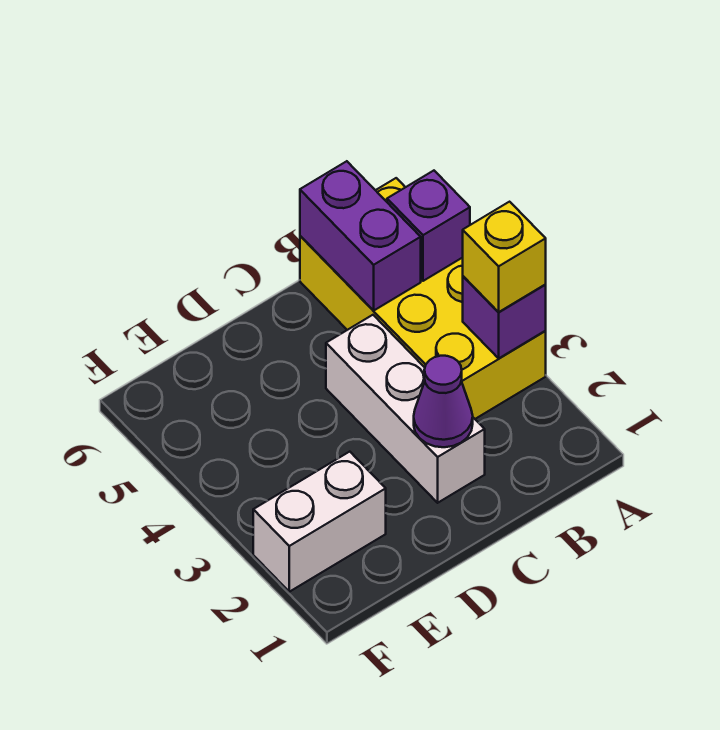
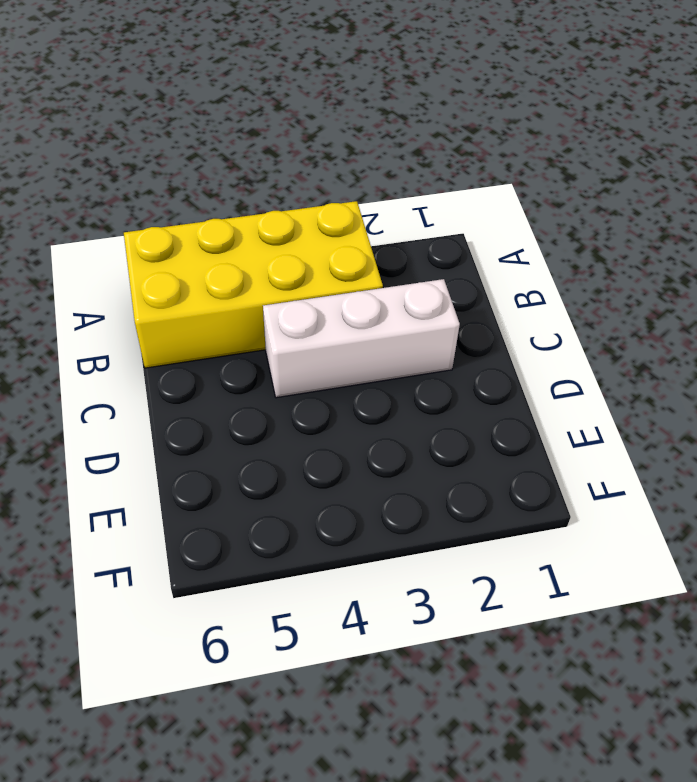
none -> white 1x2 brick [253,452,386,592]
none -> purple 1x1 brick [463,276,546,358]

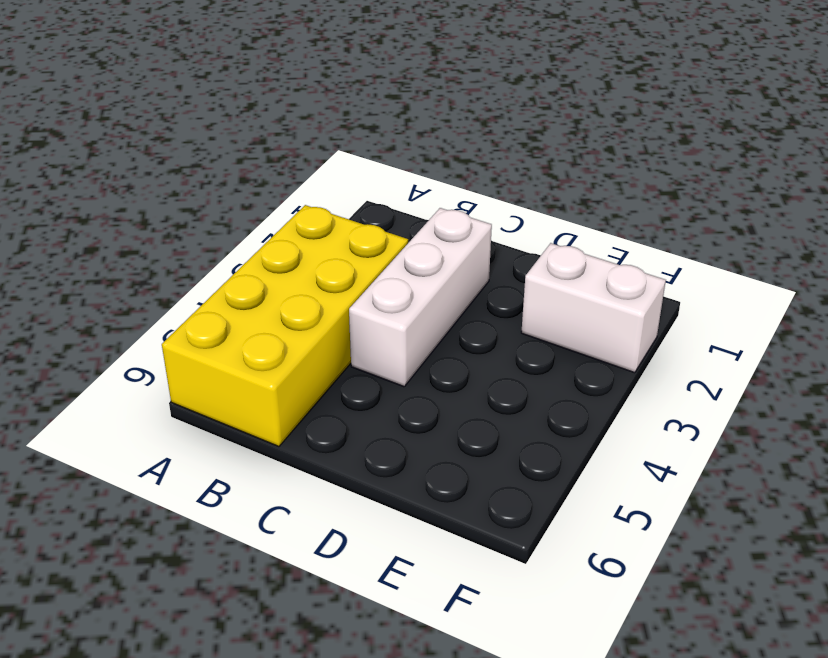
none -> purple 1x1 brick [463,276,546,358]
none -> purple 1x1 brick [387,171,470,281]

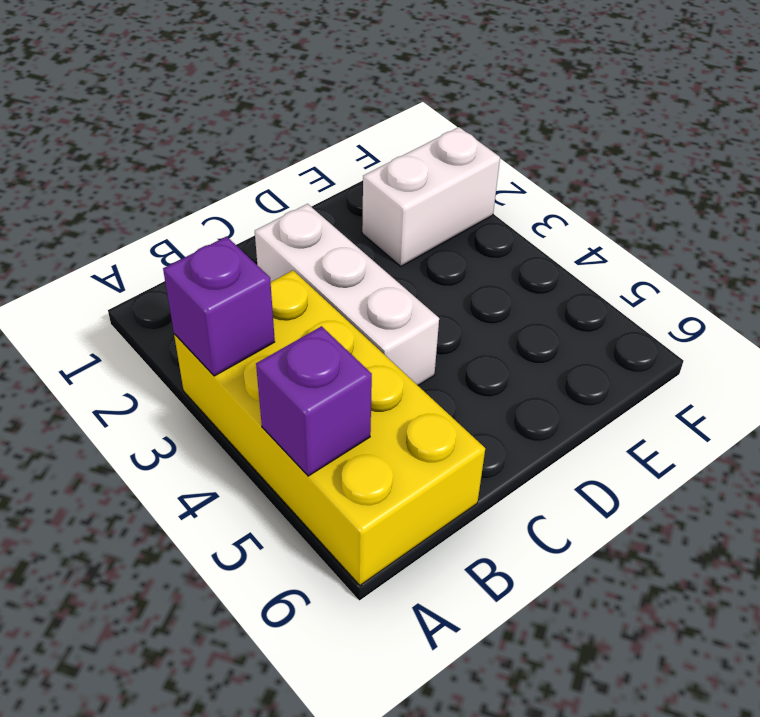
none -> purple 1x2 brick [300,161,421,310]
none -> purple 1x1 cone [414,356,473,447]

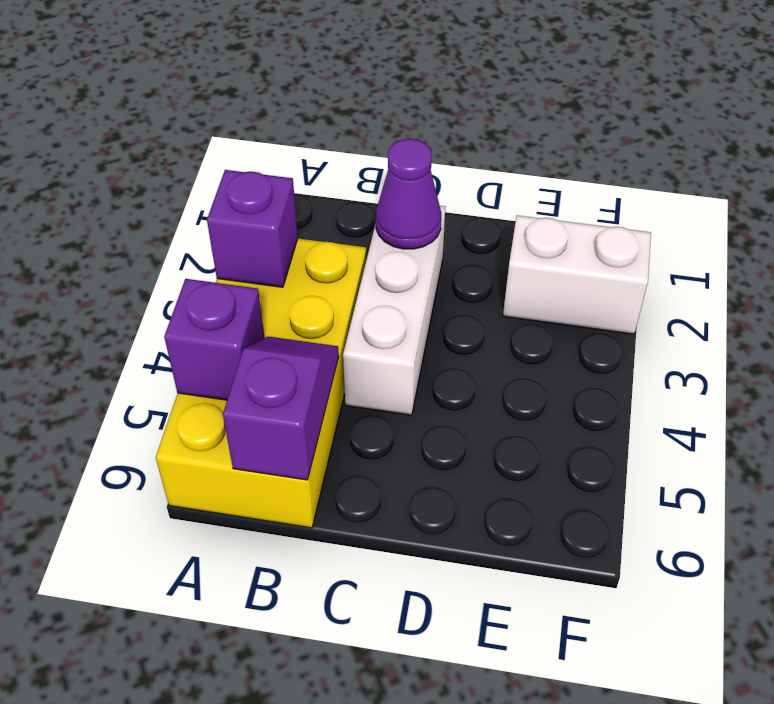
purple 1x2 slope [223,337,339,480] -> purple 1x2 brick [300,161,421,310]
none -> yellow 1x1 brick [463,202,546,312]

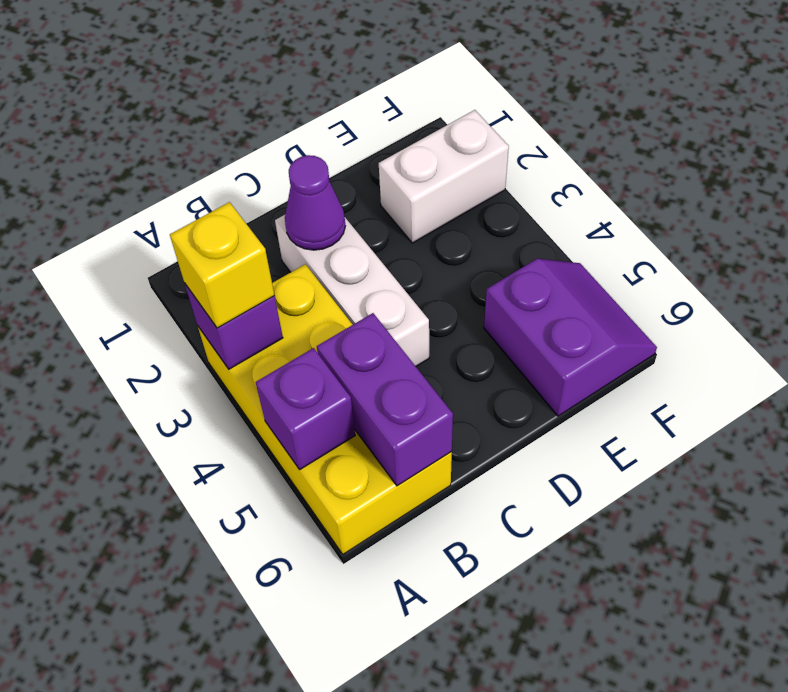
purple 2x2 slope [484,259,657,416] -> none

